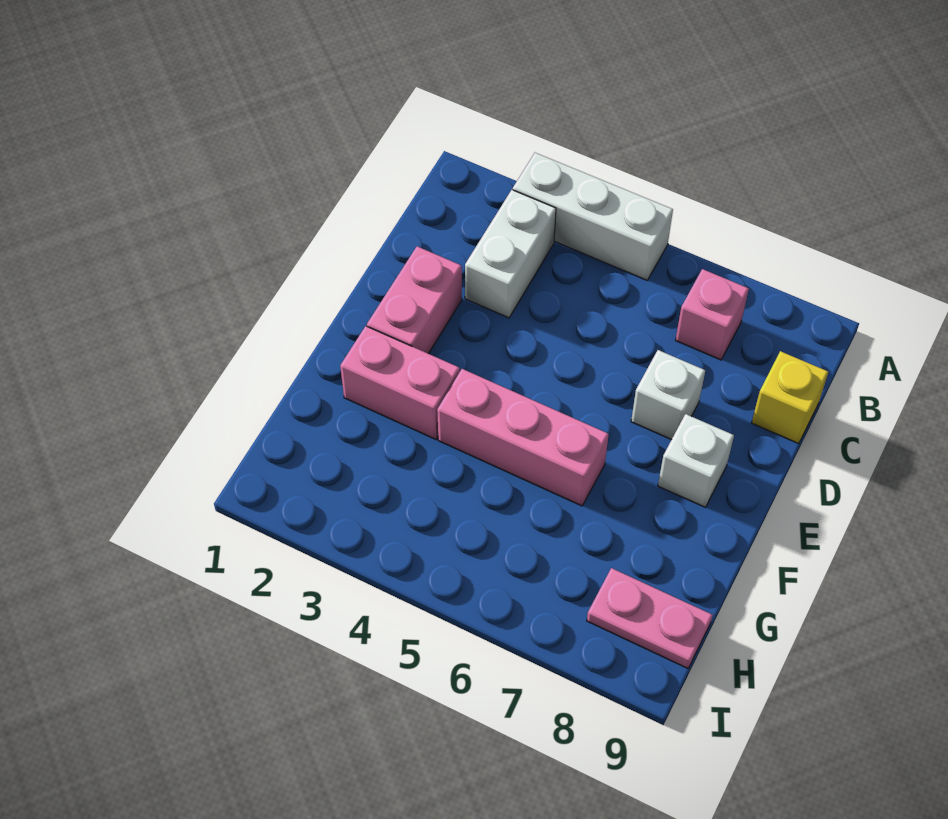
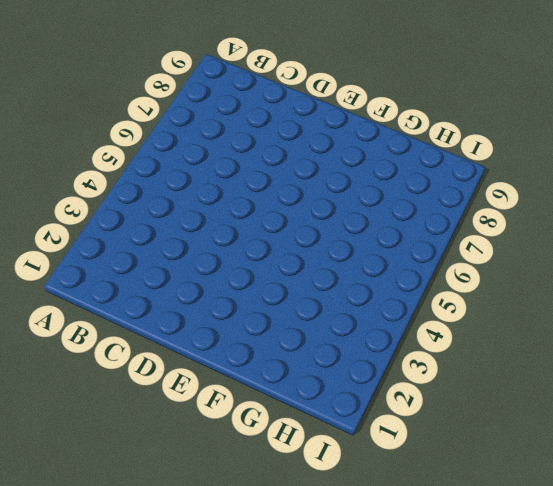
none -> white 1x3 brick [513,153,673,280]
none -> white 1x2 brick [465,190,556,318]

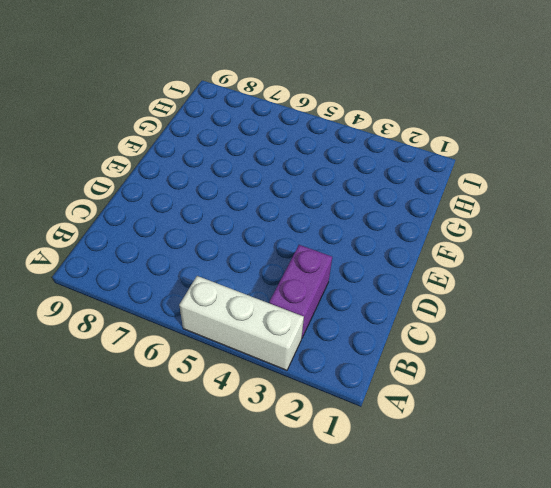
purple 1x2 brick [269,245,332,338] -> white 1x2 brick [465,190,556,318]
none -> pink 1x1 brick [676,269,749,360]
none -> yellow 1x1 brick [752,351,828,444]

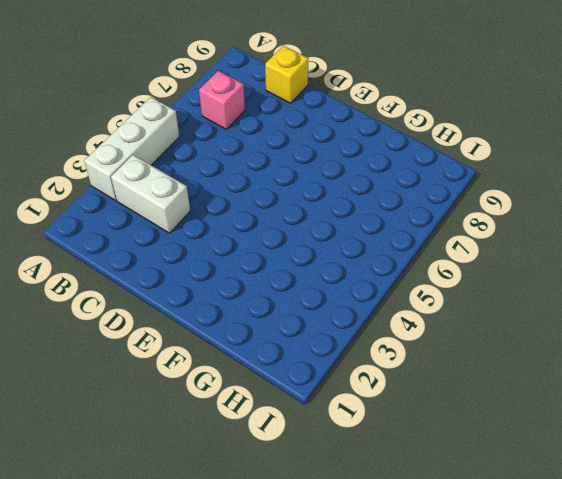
none -> pink 1x2 brick [367,247,462,354]
none -> white 1x1 brick [631,350,705,440]

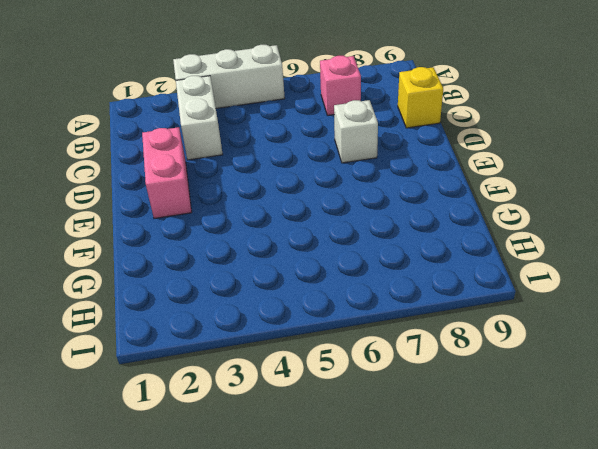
none -> white 1x1 brick [658,414,734,507]
none -> pink 1x2 brick [340,326,460,439]

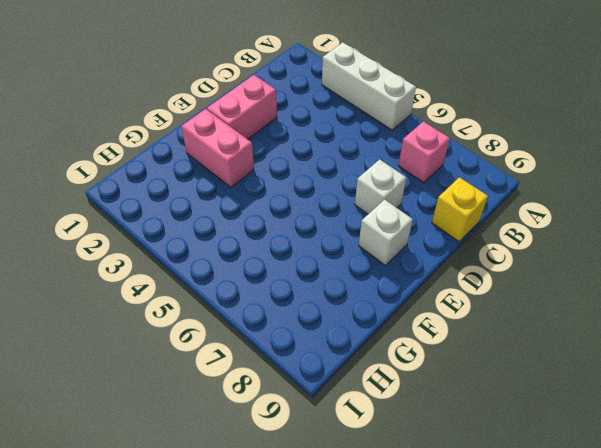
none -> white 1x2 brick [465,190,556,318]
none -> pink 1x3 brick [437,369,609,506]

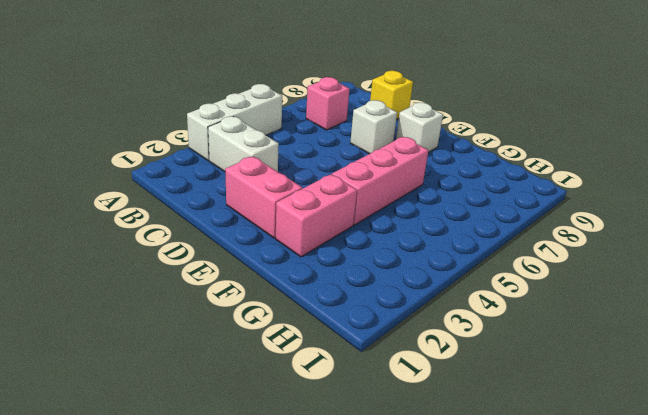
none -> pink 1x2 plate [587,568,713,668]

